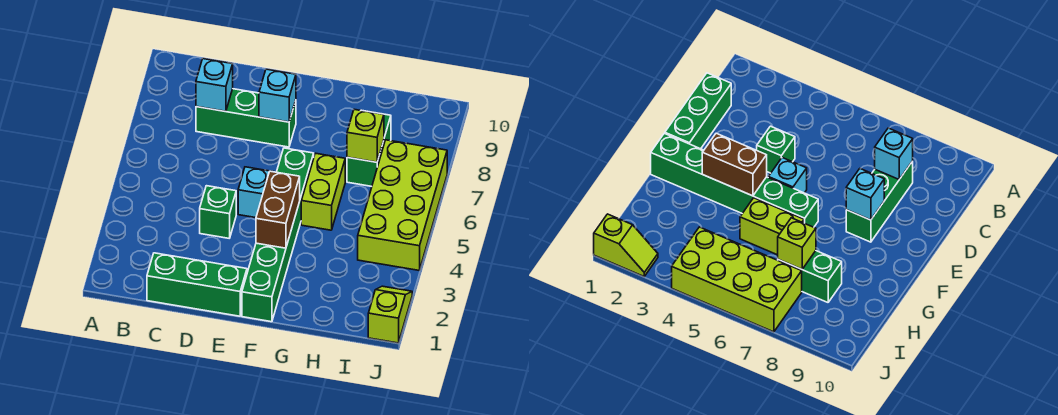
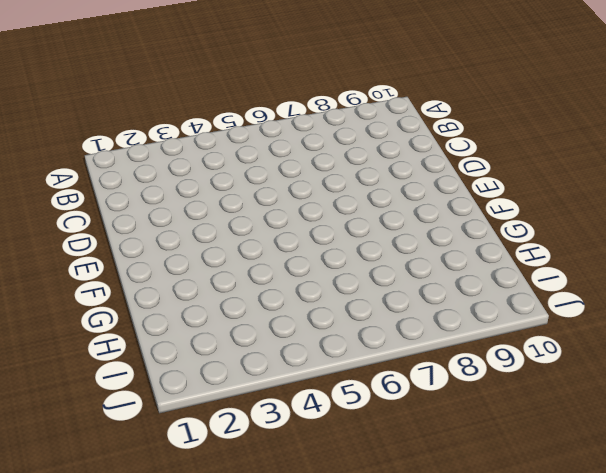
none -> green 1x3 brick [147,253,247,316]
none -> green 1x3 brick [196,89,296,147]
none -> green 1x1 brick [200,186,236,238]

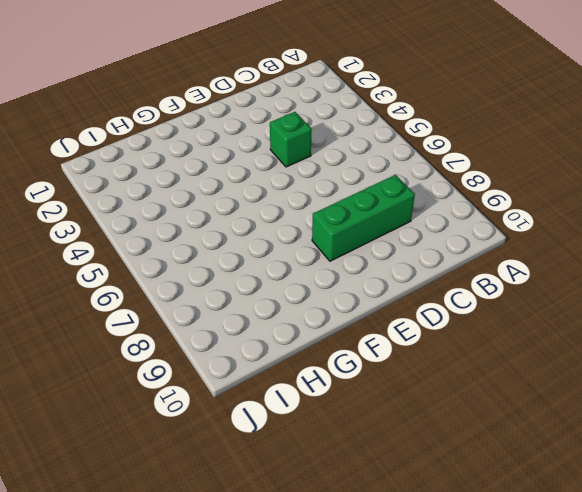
none -> green 1x3 brick [147,253,247,316]
none -> cyan 1x1 brick [238,167,272,218]
none -> green 1x6 brick [242,148,314,322]

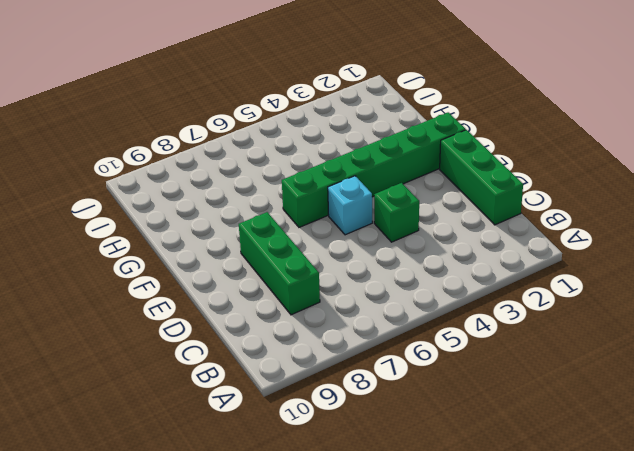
none -> lime 1x2 brick [301,153,345,230]
none -> green 1x2 brick [347,110,391,186]
none -> lime 2x4 brick [358,140,447,270]

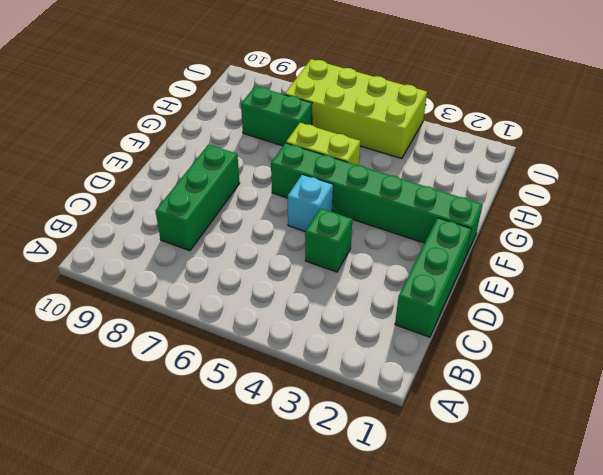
none -> lime 1x2 slope [368,286,412,343]
none -> cyan 1x1 brick [196,59,233,111]
none -> cyan 1x1 brick [259,69,296,122]

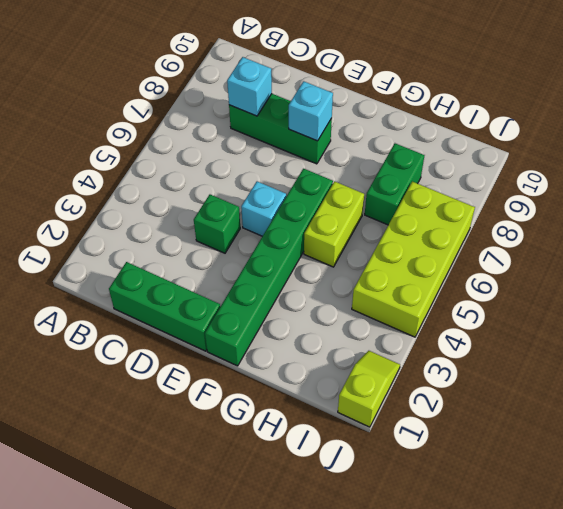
none -> brown 1x2 brick [256,171,300,248]
none -> lime 1x1 brick [347,109,384,162]

